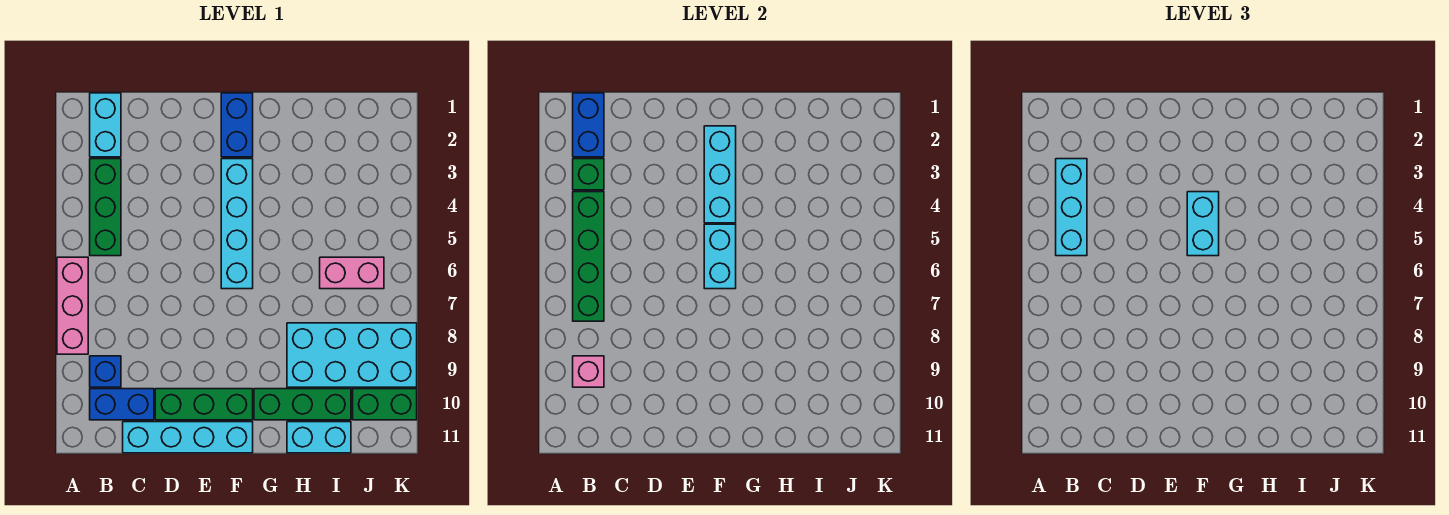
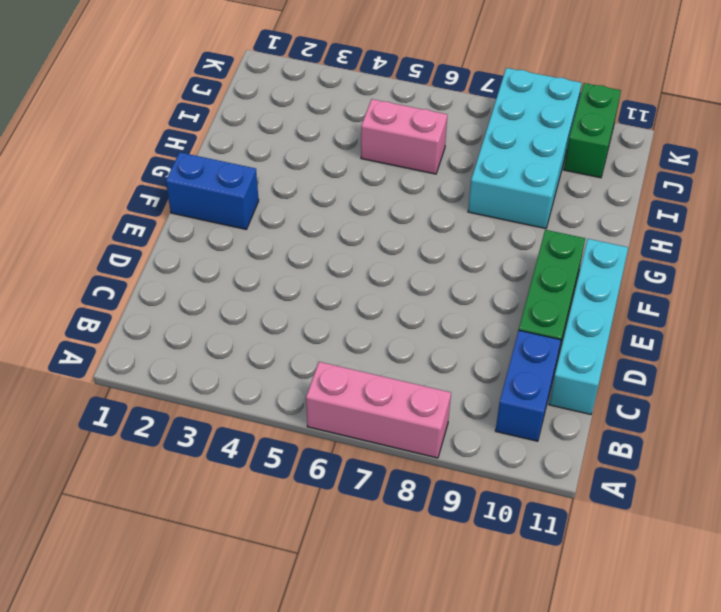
pink 1x2 brick [361,99,447,174] -> pink 1x2 brick turned to [320,257,384,289]
none -> cyan 1x2 brick [90,93,121,157]
none -> green 1x3 brick [90,159,121,256]
none -> blue 1x1 brick [90,356,121,387]

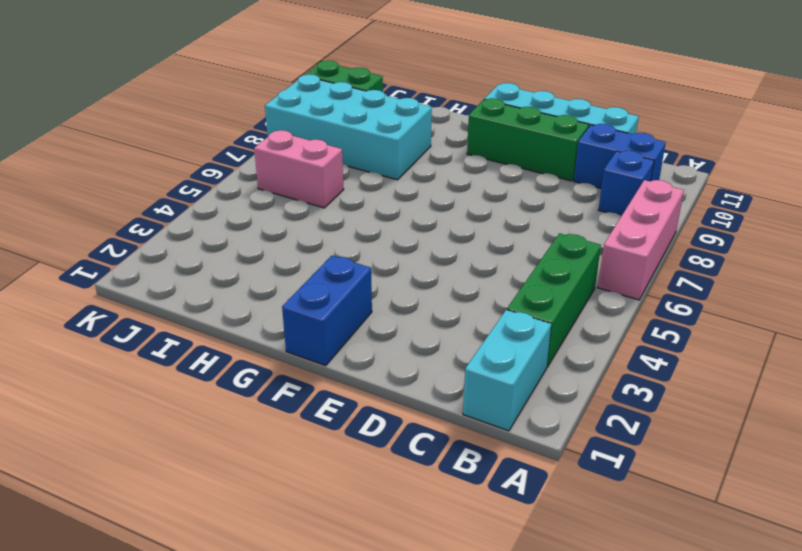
none -> cyan 1x4 brick [221,159,253,289]
none -> green 1x3 brick [254,389,351,420]
none -> cyan 1x2 brick [287,422,351,453]

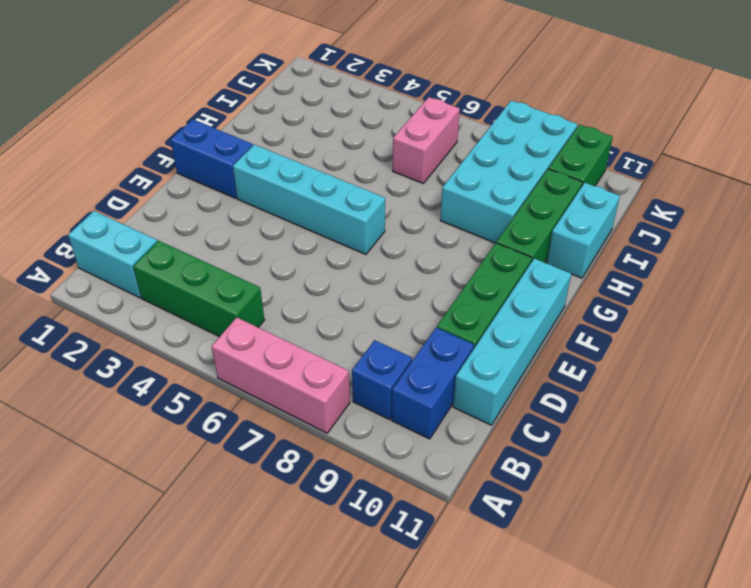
none -> blue 1x2 brick [573,93,604,157]
none -> green 1x1 brick [573,159,604,190]
none -> green 1x4 brick [573,192,604,321]

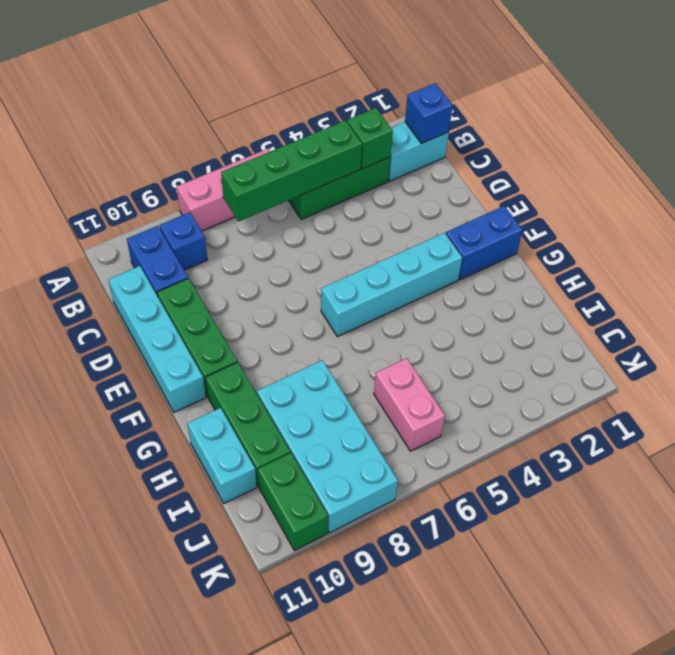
blue 1x1 brick [405,83,453,144] -> blue 1x2 brick [573,93,604,157]
none -> pink 1x1 brick [573,356,604,387]
none -> cyan 1x3 brick [704,126,736,223]
none -> cyan 1x2 brick [704,224,736,289]

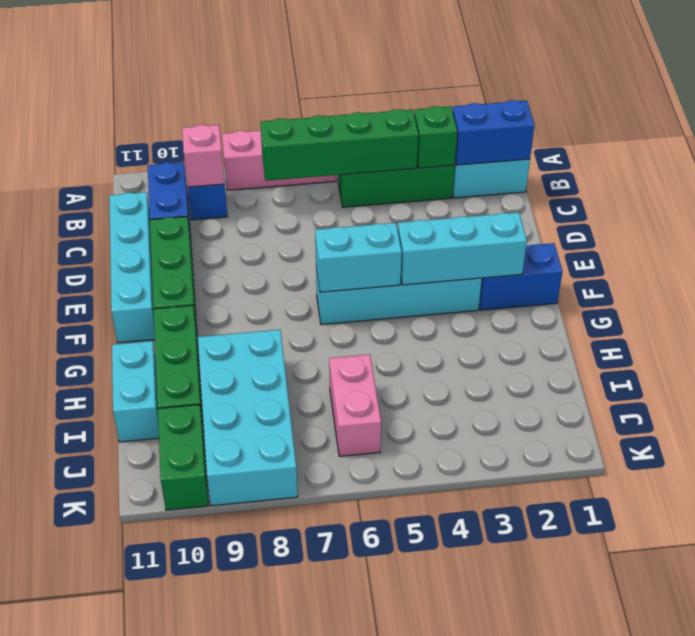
none -> cyan 1x3 brick [1056,159,1087,256]
none -> cyan 1x2 brick [1187,192,1219,256]

